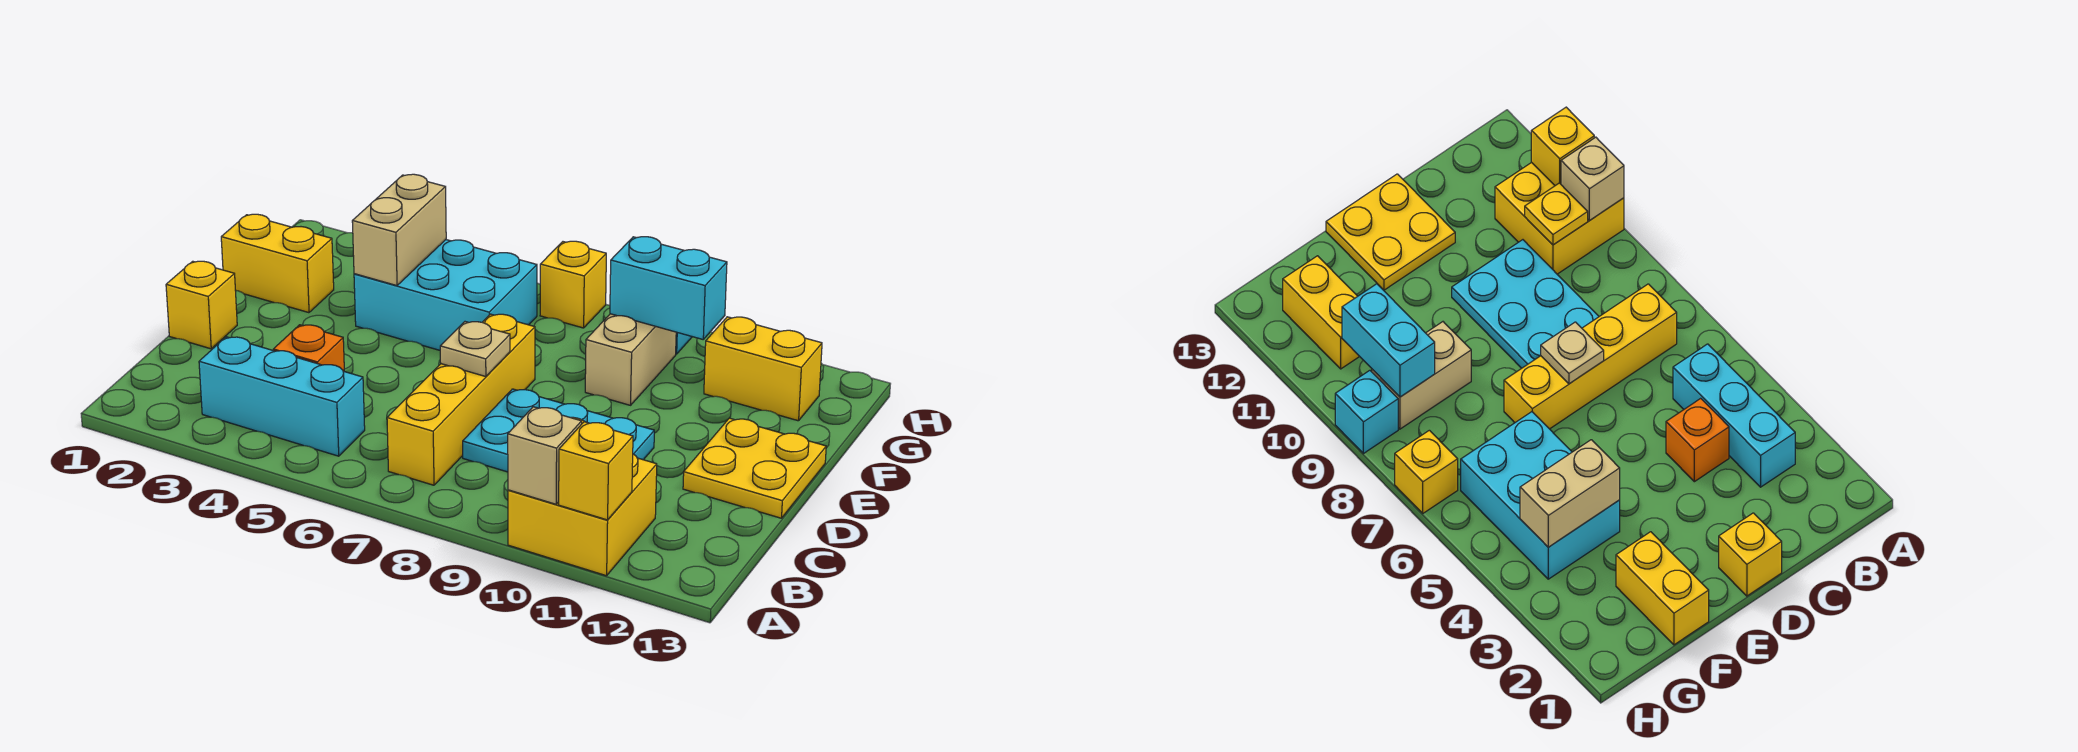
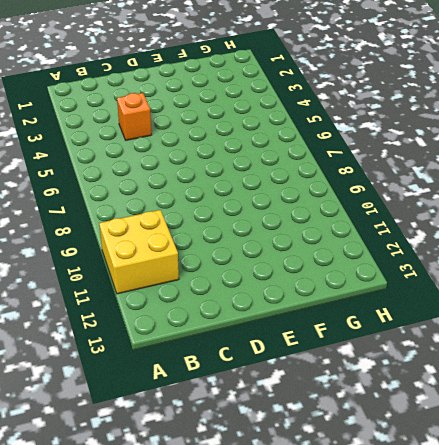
none -> cyan 1x3 brick [199,337,365,456]
none -> yellow 1x4 brick [387,314,535,485]
none -> cyan 2x3 plate [463,389,654,472]

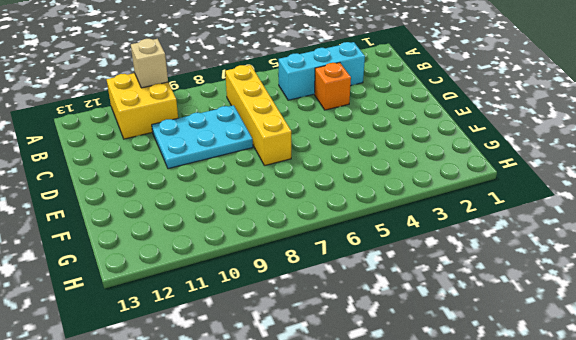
none -> yellow 1x1 brick [166,261,237,349]
none -> yellow 2x2 plate [683,418,826,518]
none -> yellow 1x2 brick [221,214,334,313]

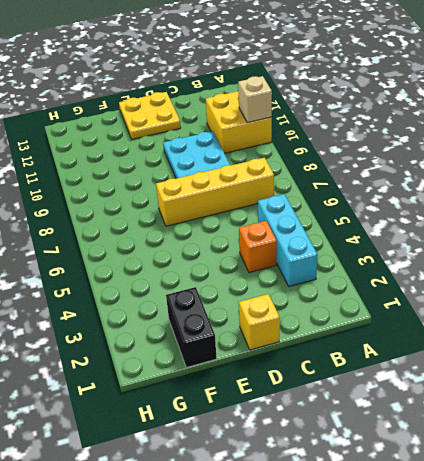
black 1x2 brick [166,287,217,368] -> yellow 1x2 brick [221,214,334,313]
none -> cyan 2x3 brick [354,240,537,350]
none -> tan 1x2 brick [585,314,676,405]
none -> yellow 1x2 brick [704,317,822,421]

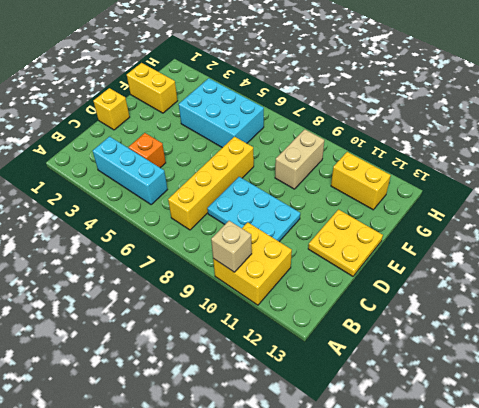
none -> yellow 1x1 brick [540,241,606,328]
none -> cyan 1x1 brick [1335,370,1398,454]
none -> yellow 1x1 brick [559,422,633,520]

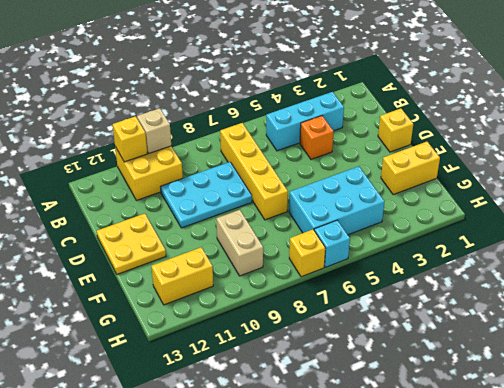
cyan 1x1 brick [314,220,350,267] -> cyan 1x1 brick moved to [1335,370,1398,454]
none -> yellow 1x1 plate [1525,183,1588,245]
none -> tan 1x1 plate [440,322,510,377]
none -> tan 1x2 brick [352,174,446,286]

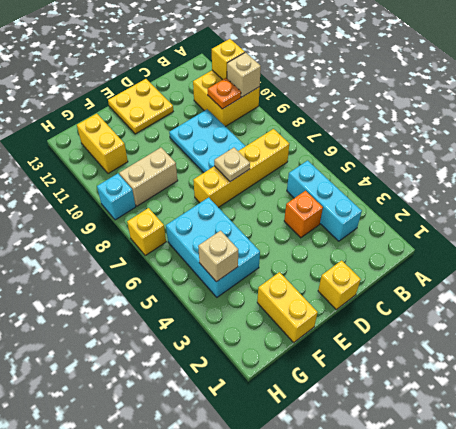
orange 1x1 plate [208,78,241,109] -> yellow 1x1 plate [1525,183,1588,245]
tan 1x1 brick [198,231,238,282] -> tan 1x2 brick [352,174,446,286]
none -> cyan 1x2 brick [610,237,727,339]

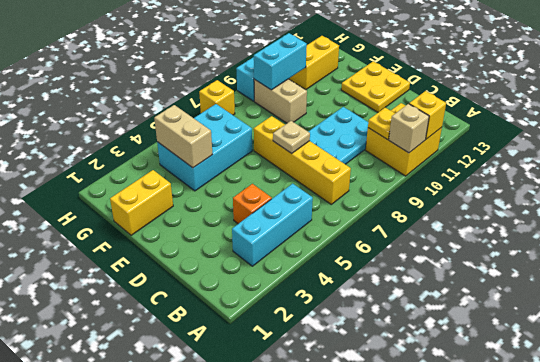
none -> yellow 1x1 brick [166,261,237,349]

